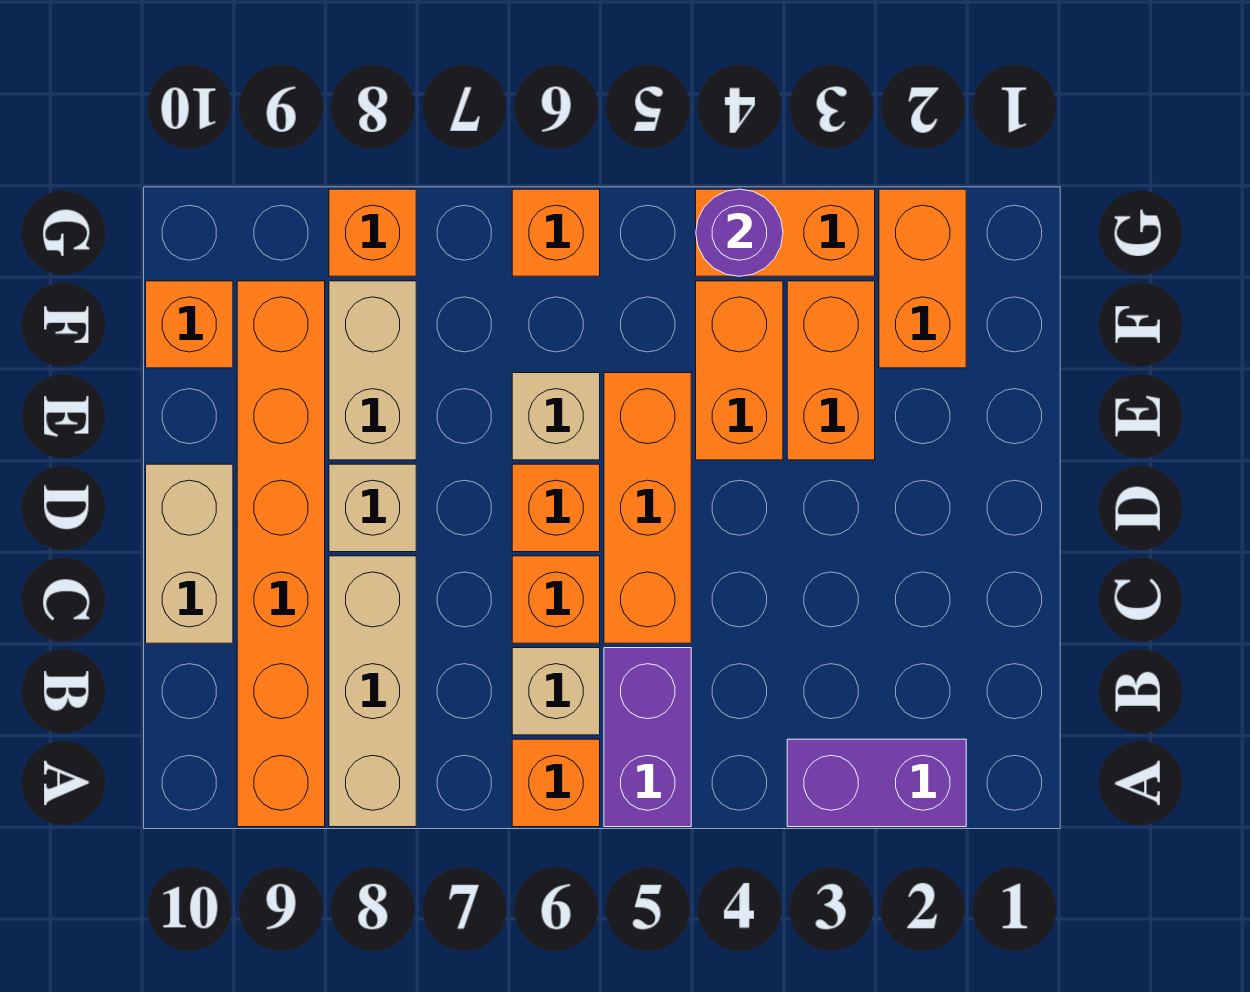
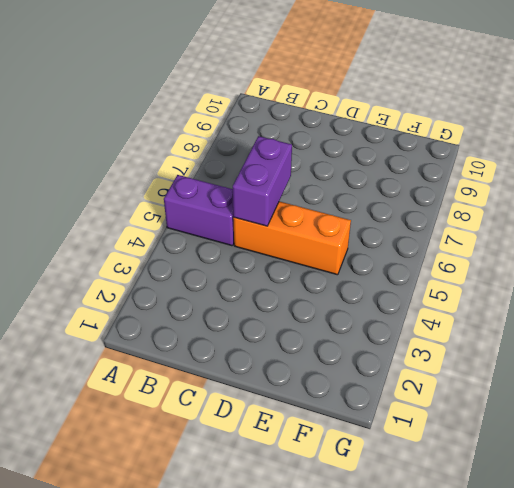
purple 1x2 brick [233,136,292,226] -> purple 1x2 brick moved to [787,739,966,827]
none -> orange 1x1 brick [512,739,600,827]
none -> tan 1x3 brick [329,556,416,827]
none -> orange 1x6 brick [237,281,325,827]

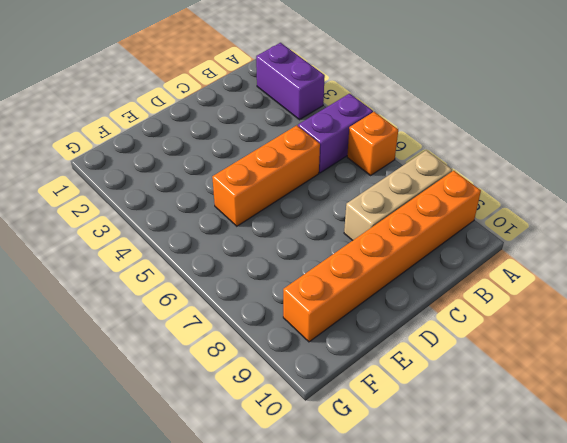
none -> tan 1x1 brick [512,648,600,735]
none -> orange 1x1 brick [512,556,600,643]
none -> tan 1x2 brick [146,464,233,643]

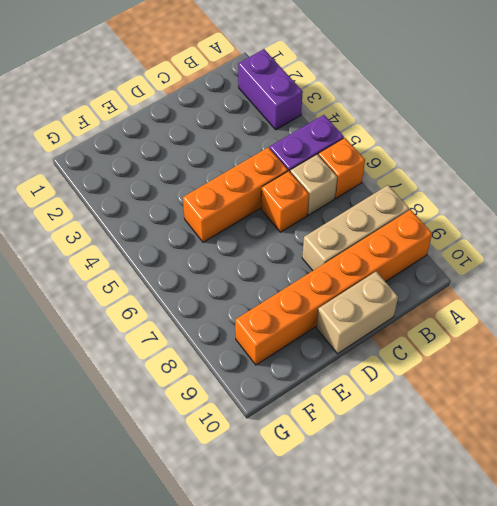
none -> orange 1x1 brick [512,464,600,552]
none -> tan 1x1 brick [329,464,416,552]
none -> orange 1x2 brick [787,281,875,460]

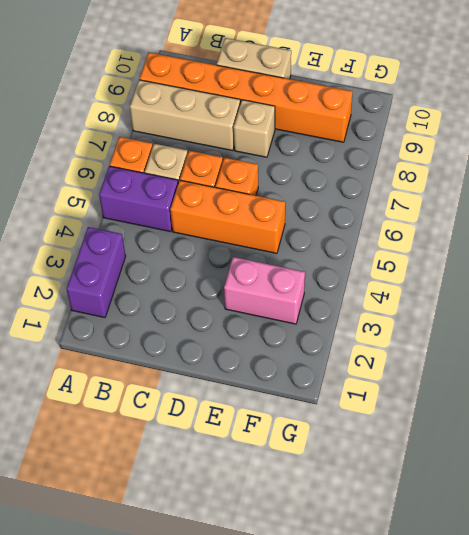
pink 1x2 brick [224,257,305,324] -> orange 1x2 brick [787,281,875,460]
none -> orange 1x2 brick [696,281,783,460]
none -> tan 1x1 brick [512,373,600,460]
none -> tan 1x2 brick [329,281,416,460]

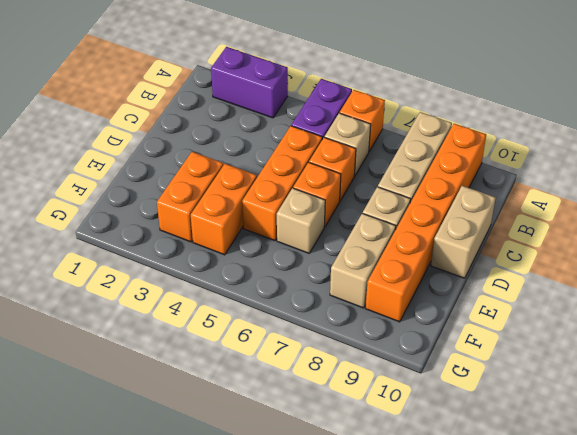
none -> orange 1x2 brick [879,189,966,368]
none -> orange 1x1 brick [146,281,233,368]
none -> orange 1x2 brick [696,189,875,276]

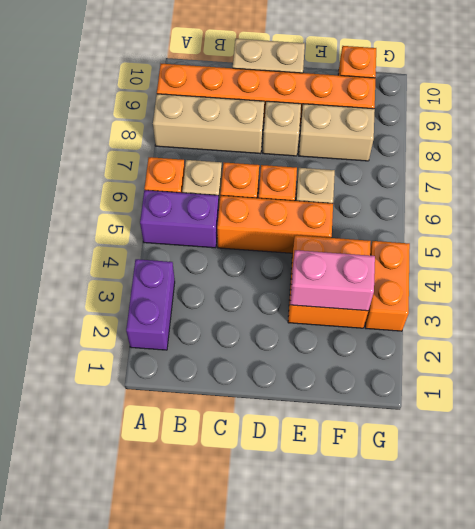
pink 1x2 brick [290,250,375,311] -> none
none -> orange 1x2 brick [879,189,966,368]
none -> orange 1x1 brick [512,189,600,276]
none -> orange 1x1 brick [329,189,416,276]

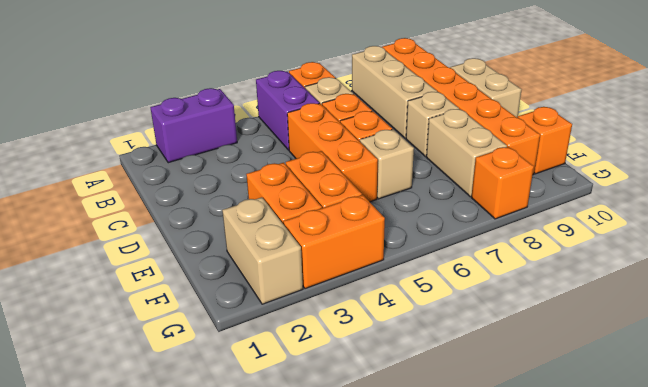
tan 1x2 brick [222,197,303,304] -> orange 1x2 brick [879,189,966,368]
none -> orange 1x1 brick [512,189,600,276]
none -> purple 1x1 round brick [696,189,783,276]

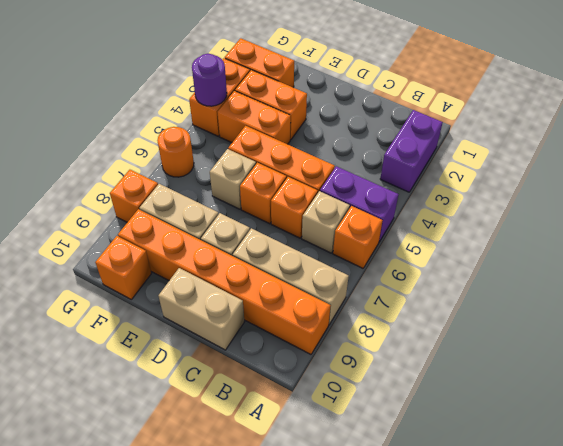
orange 1x1 round brick [157,127,194,177] -> orange 1x1 brick [512,189,600,276]

